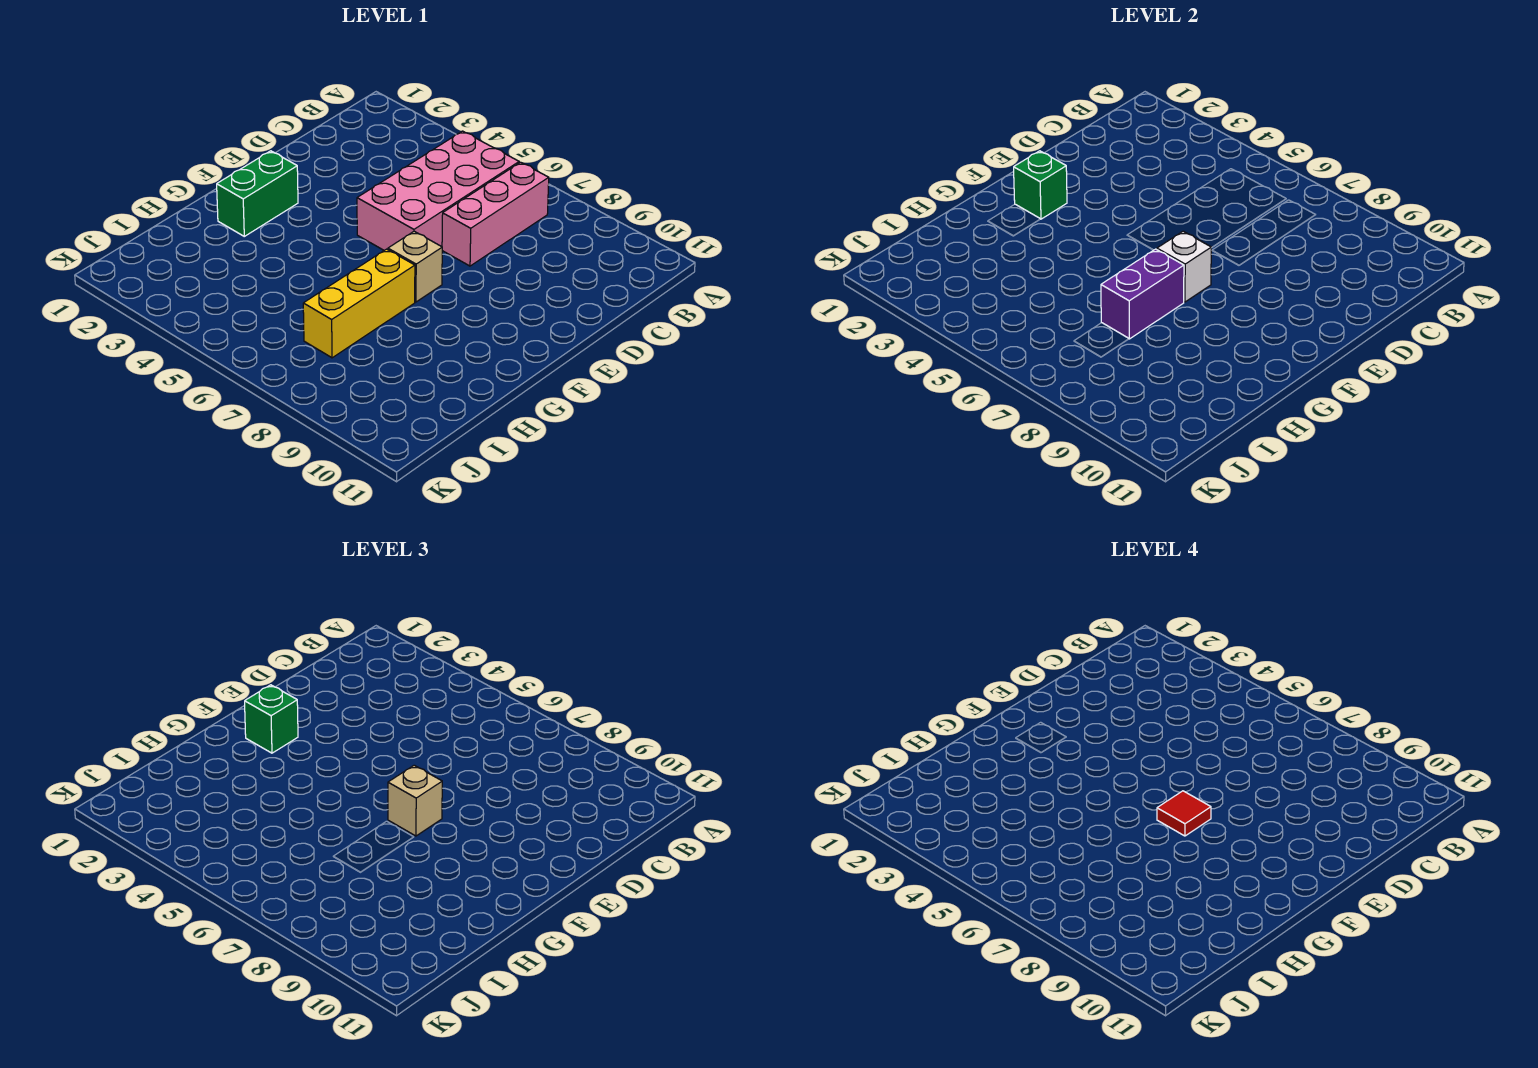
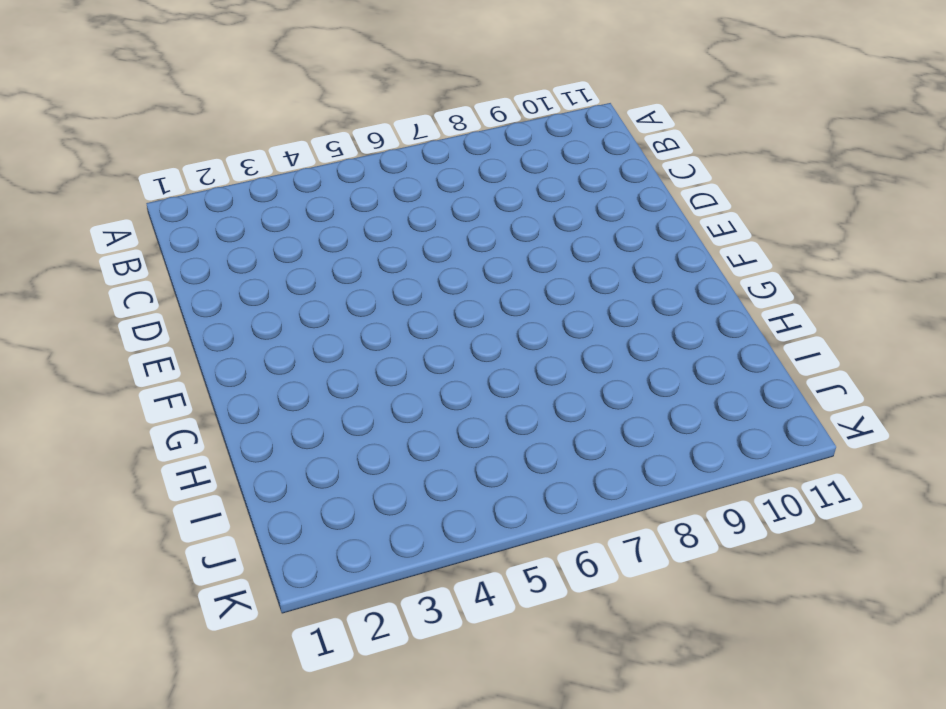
none -> pink 2x4 brick [357,131,519,250]
none -> pink 1x3 brick [442,162,549,266]

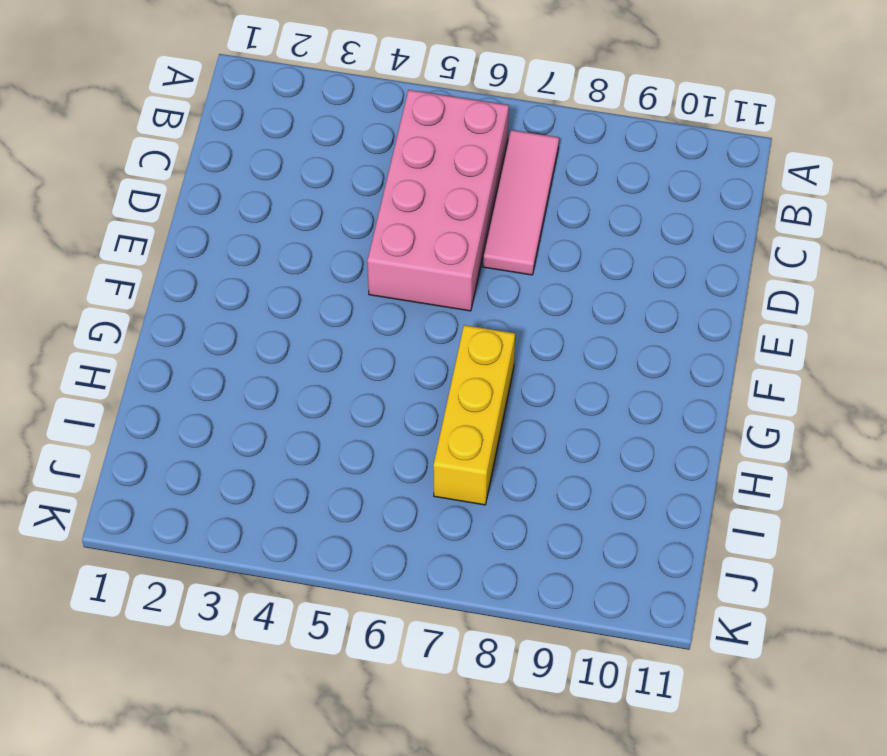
pink 1x3 tile [483,130,559,275] -> pink 1x3 brick [442,162,549,266]
none -> green 1x2 brick [217,151,298,236]
none -> tan 1x1 brick [388,231,442,302]

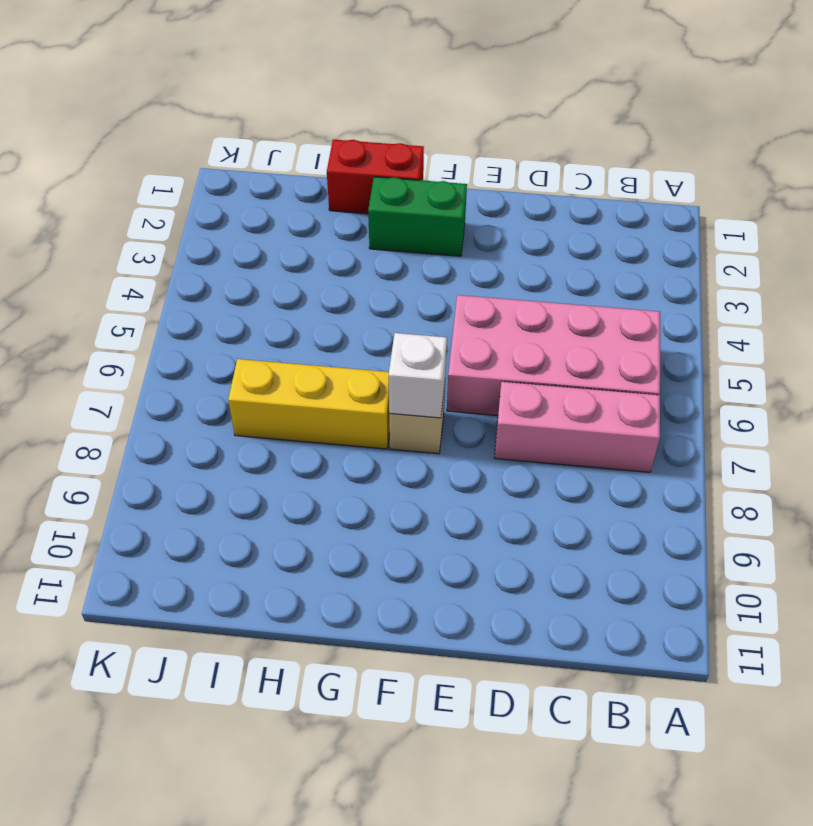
red 1x2 brick [327,140,424,214] -> none
none -> green 1x1 brick [1014,151,1067,219]
none -> purple 1x2 brick [1101,249,1184,339]

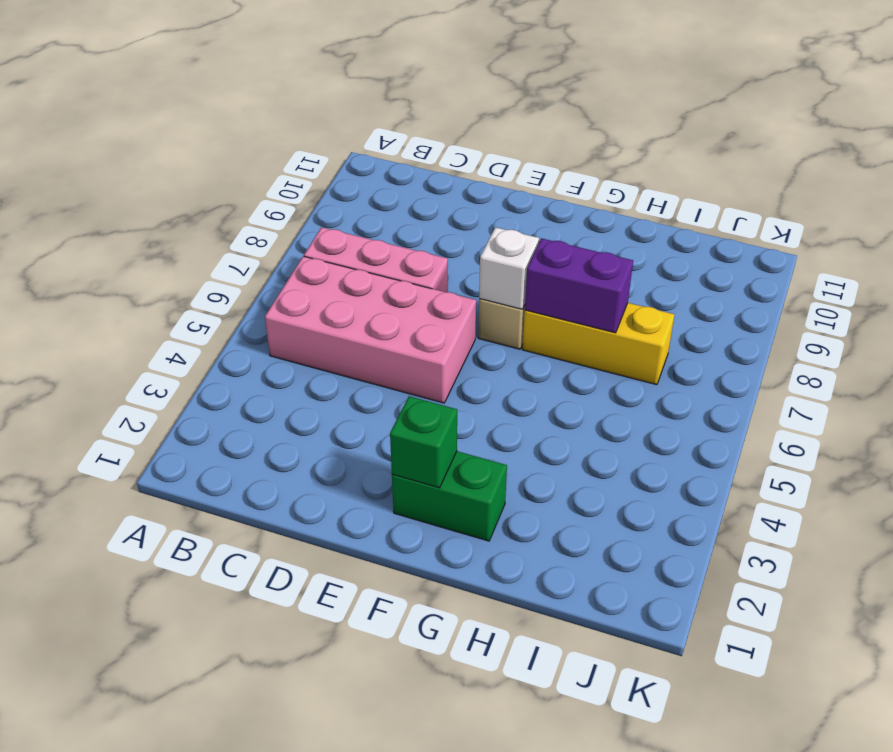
none -> green 1x1 brick [245,685,298,753]
none -> tan 1x1 brick [388,765,442,836]

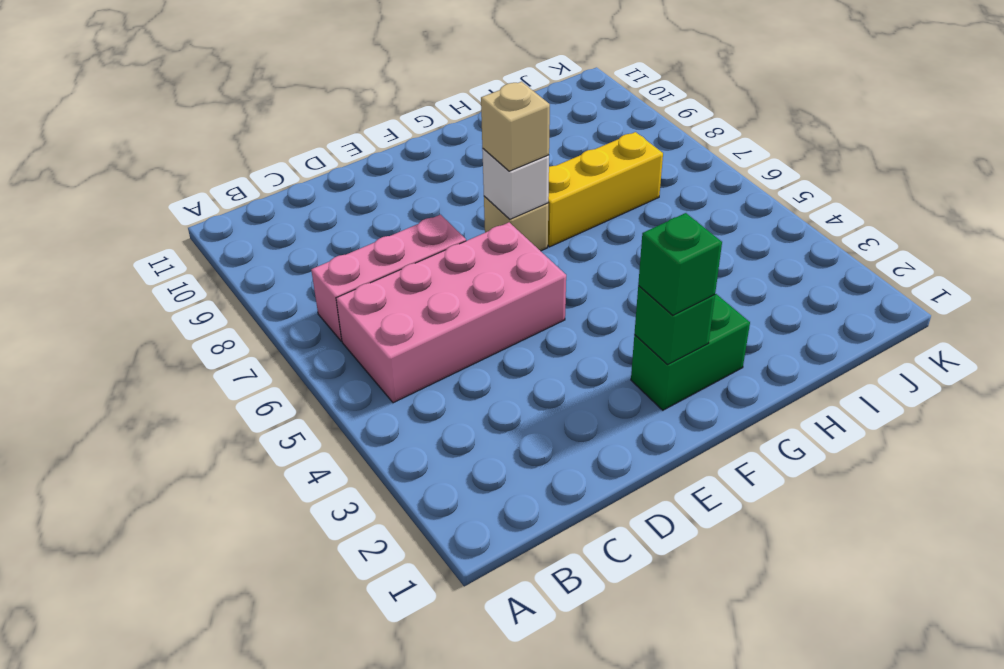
none -> purple 1x2 brick [1101,249,1184,339]
none -> red 1x1 tile [1157,791,1211,836]

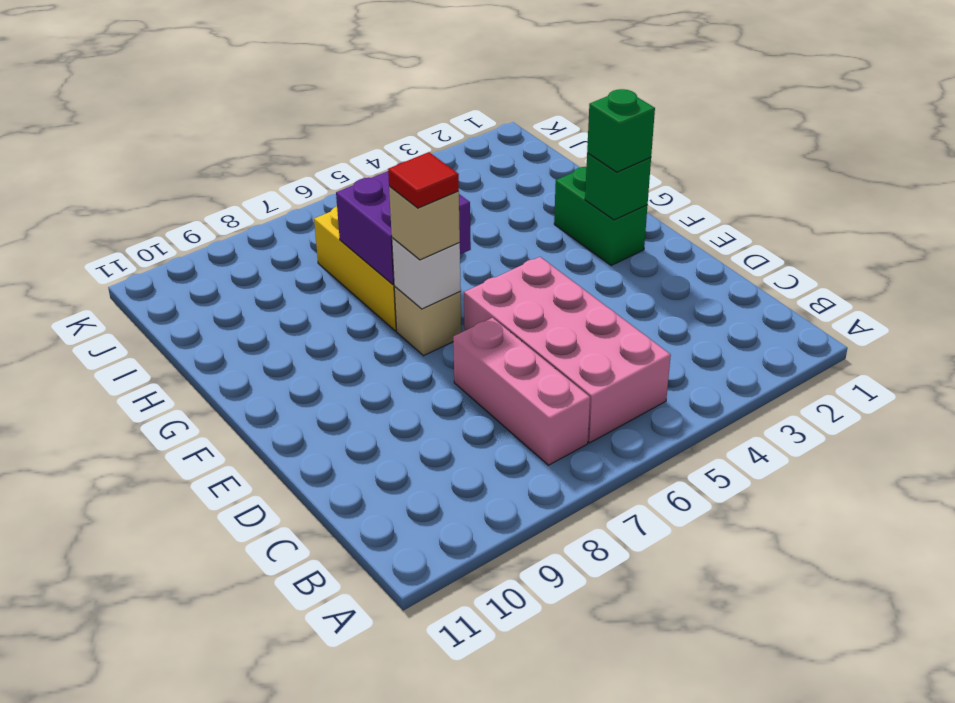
purple 2x2 brick [336,162,471,284] -> purple 1x2 brick [1101,249,1184,339]

